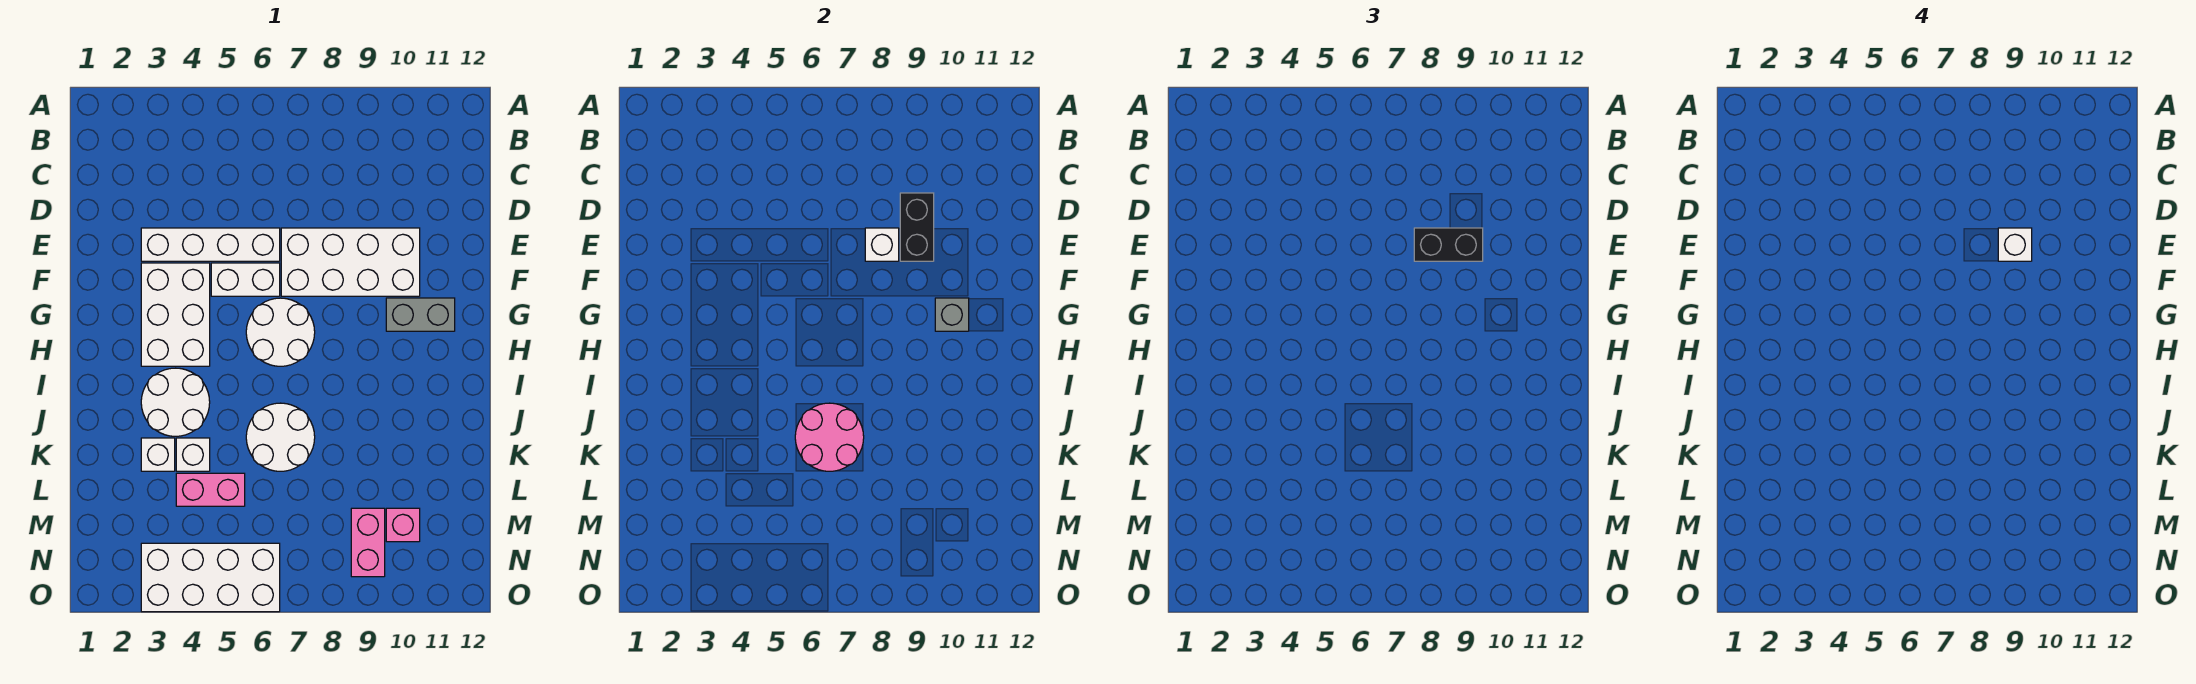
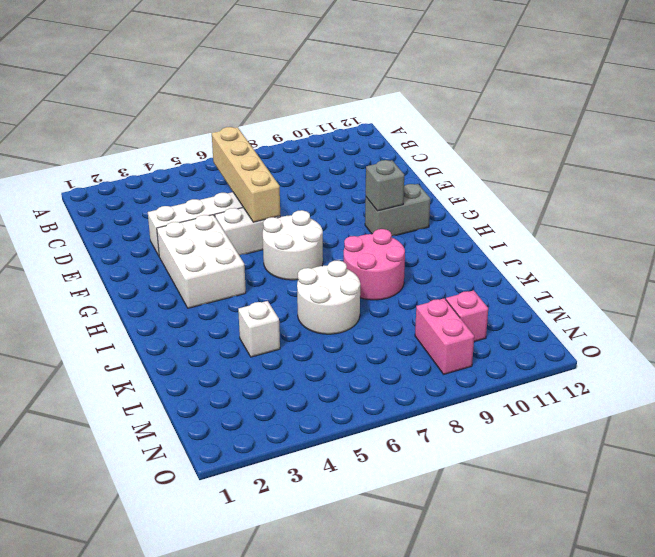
tan 1x4 brick [212,127,280,222] -> none
pink 2x2 round brick [344,229,405,300] -> pink 2x2 round brick moved to [795,403,864,471]
none -> white 2x4 brick [281,228,420,296]
none -> white 2x2 round brick [141,368,210,436]
none -> white 1x1 brick [141,438,175,471]

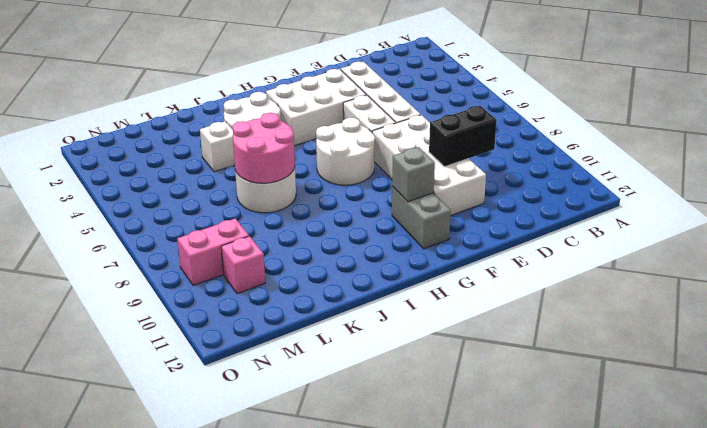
none -> white 1x1 brick [141,438,175,471]
none -> pink 1x2 brick [176,473,245,506]
none -> white 2x4 brick [141,543,280,612]

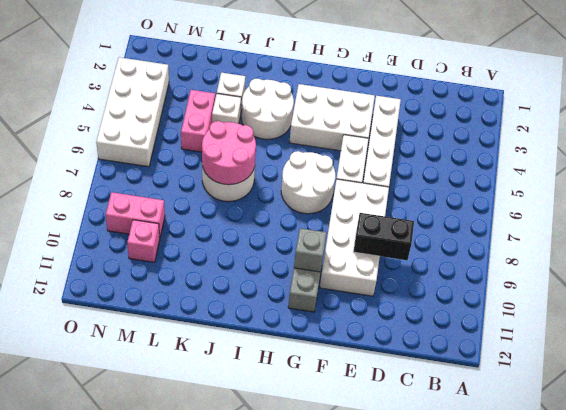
none -> white 1x1 brick [865,228,899,261]
none -> black 1x2 brick [1414,228,1483,261]
none -> white 1x1 brick [1998,228,2032,261]

